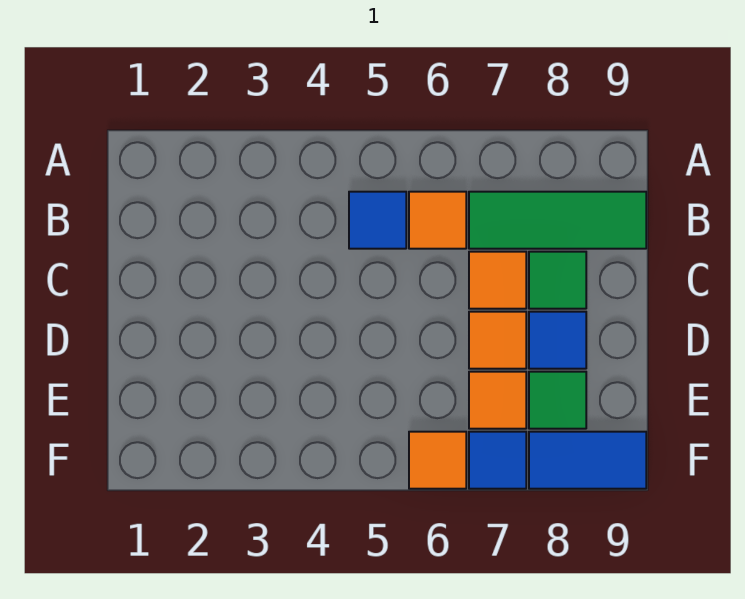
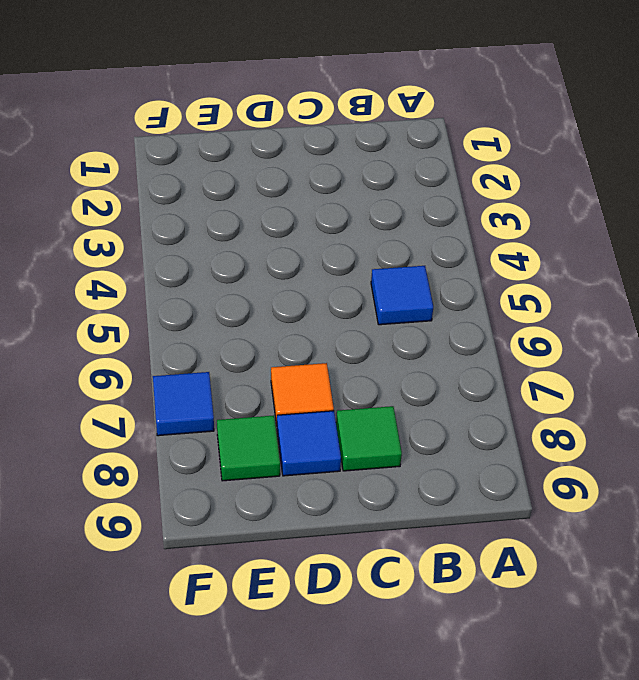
none -> orange 1x1 tile [409,192,466,249]
none -> green 1x3 tile [469,192,646,249]
none -> orange 1x1 tile [469,252,526,309]

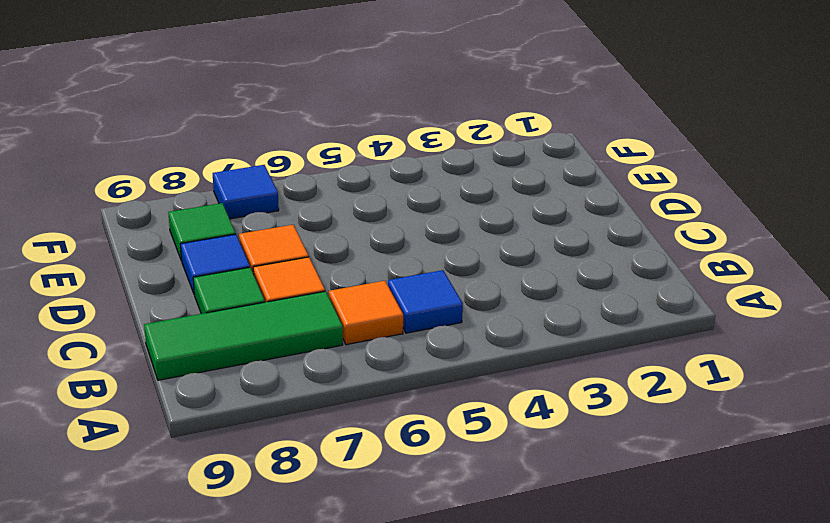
none -> orange 1x1 tile [469,372,526,429]
none -> orange 1x1 tile [409,432,466,489]
none -> blue 1x2 tile [529,432,646,489]

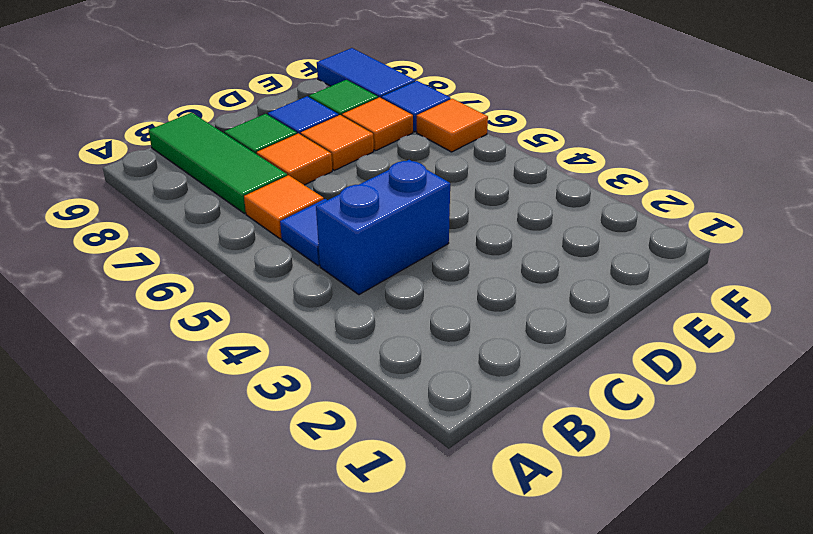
blue 1x2 brick [316,160,450,295] -> none

